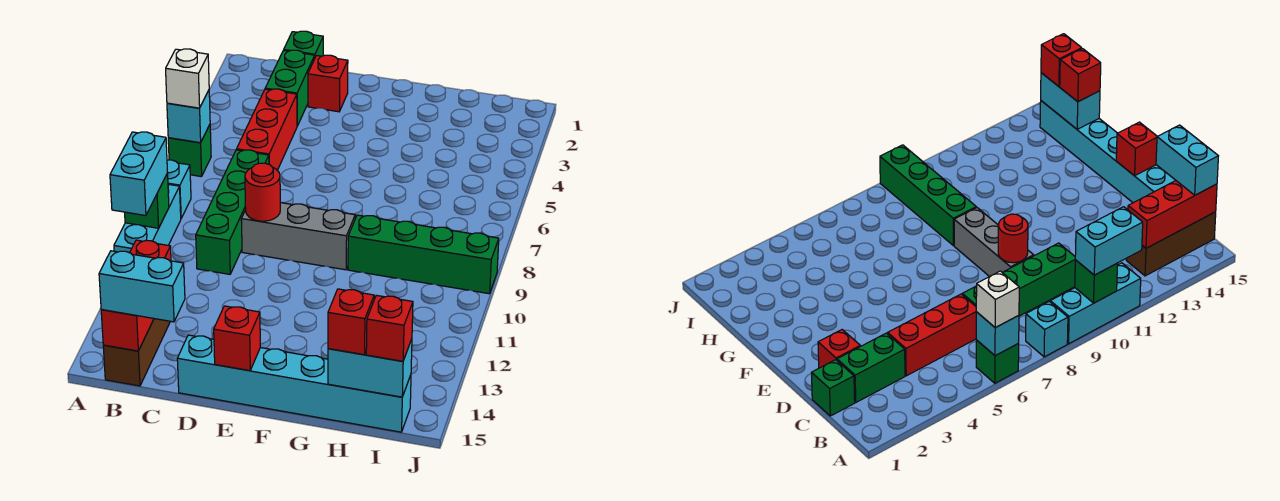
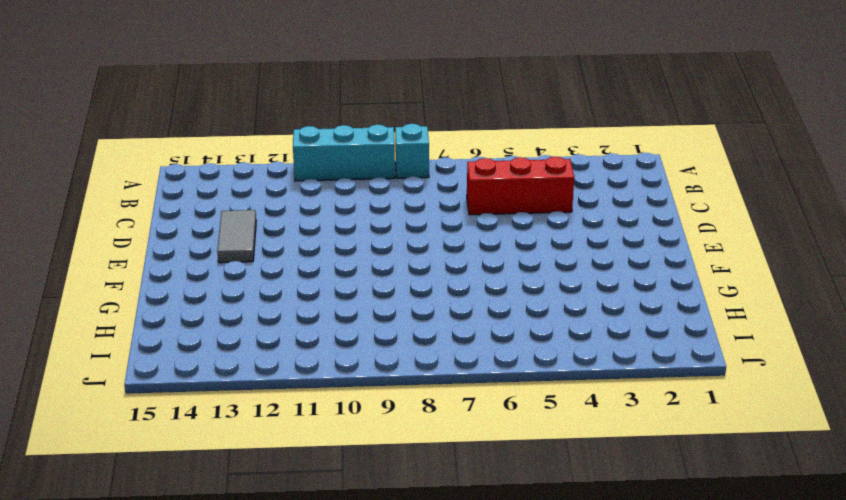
grey 1x2 tile [217,210,256,263] -> none
none -> green 1x1 brick [168,125,211,177]
none -> brown 1x3 brick [103,319,170,386]
none -> green 1x1 brick [284,31,323,57]

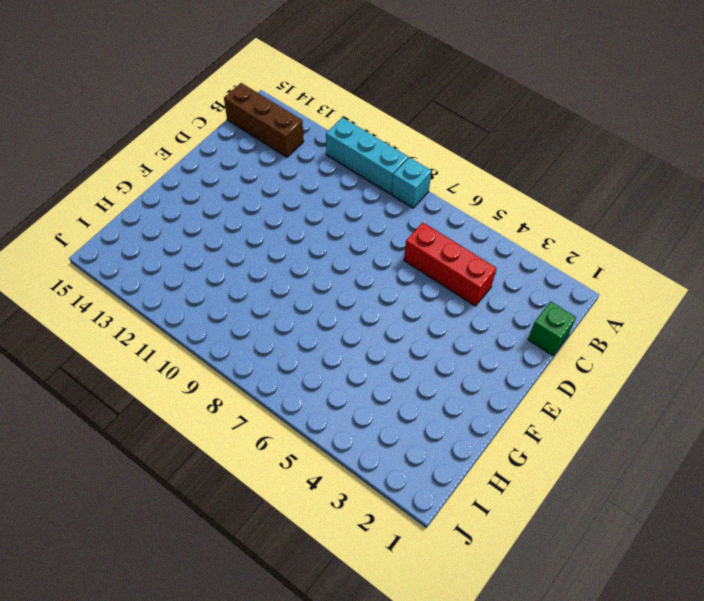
none -> green 1x1 brick [168,125,211,177]
none -> green 1x2 brick [265,50,315,126]
none -> green 1x4 brick [196,150,269,274]

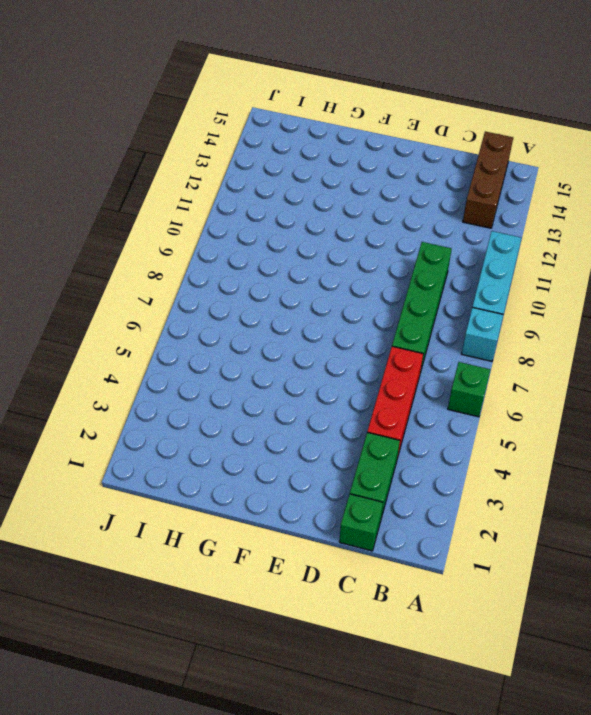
none -> red 1x1 brick [308,55,348,112]
none -> grey 1x3 brick [241,203,355,270]
none -> cyan 1x6 brick [177,335,411,432]

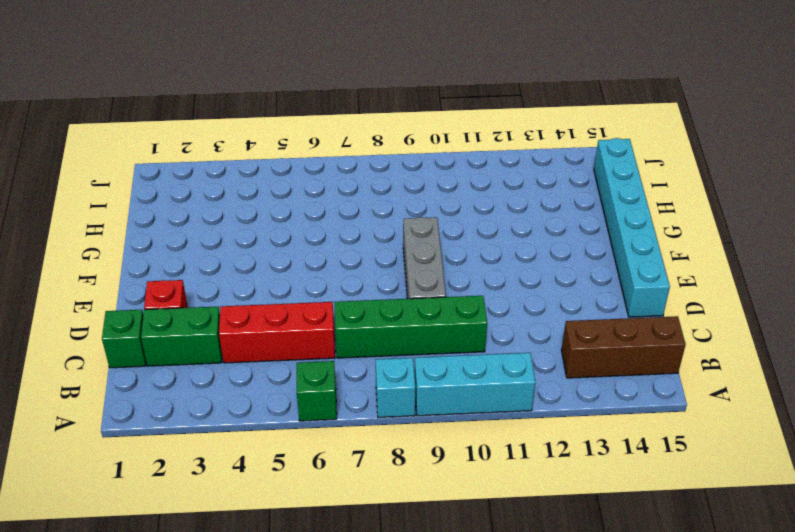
none -> green 1x4 brick [348,215,499,294]
none -> cyan 1x1 brick [167,90,210,143]
none -> green 1x1 brick [125,173,169,228]

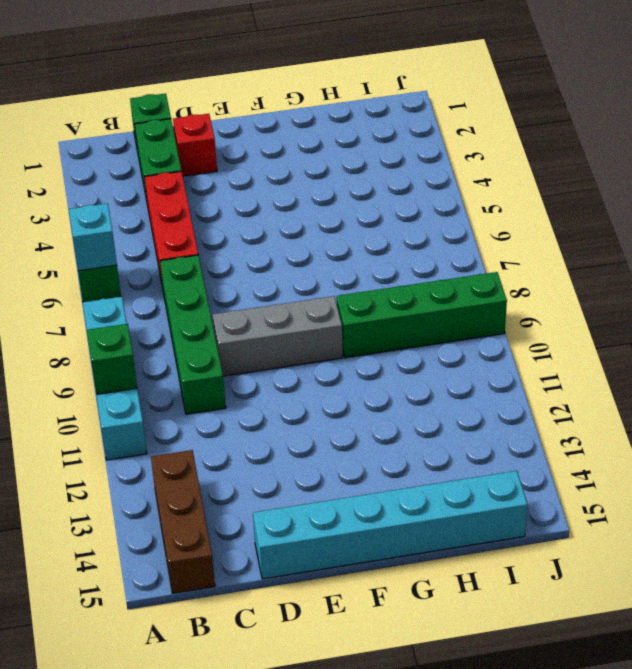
none -> red 1x3 brick [101,240,171,351]
none -> red 1x1 round brick [245,163,281,221]
none -> red 1x1 brick [214,306,260,371]

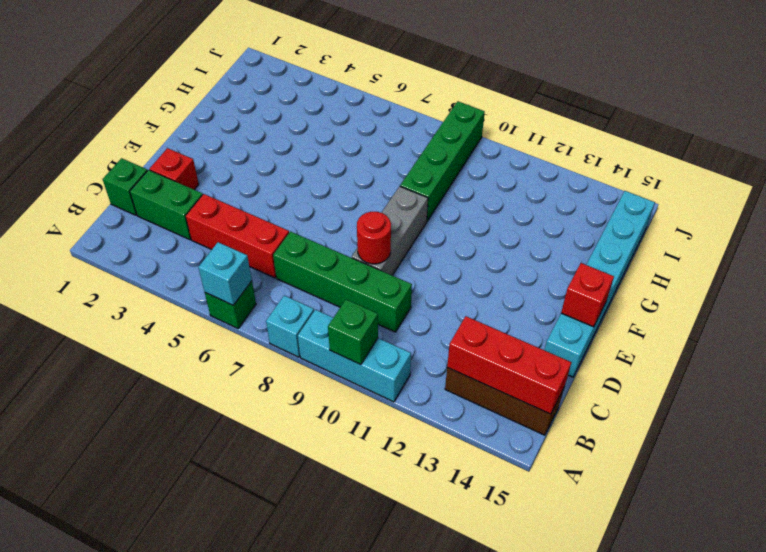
none -> cyan 1x2 brick [328,339,412,397]
none -> white 1x1 brick [166,49,209,108]
none -> cyan 1x2 brick [110,132,168,216]

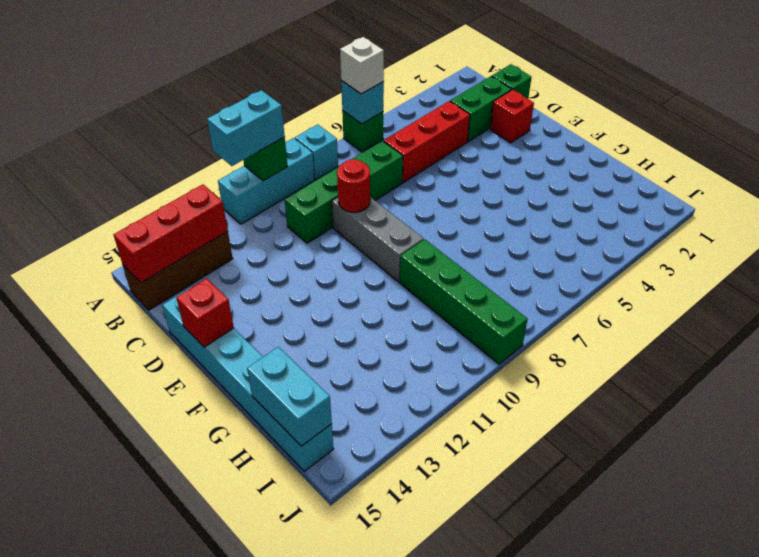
none -> cyan 1x2 brick [99,251,185,322]
none -> red 1x1 brick [328,289,374,355]
none -> red 1x1 brick [366,295,413,361]

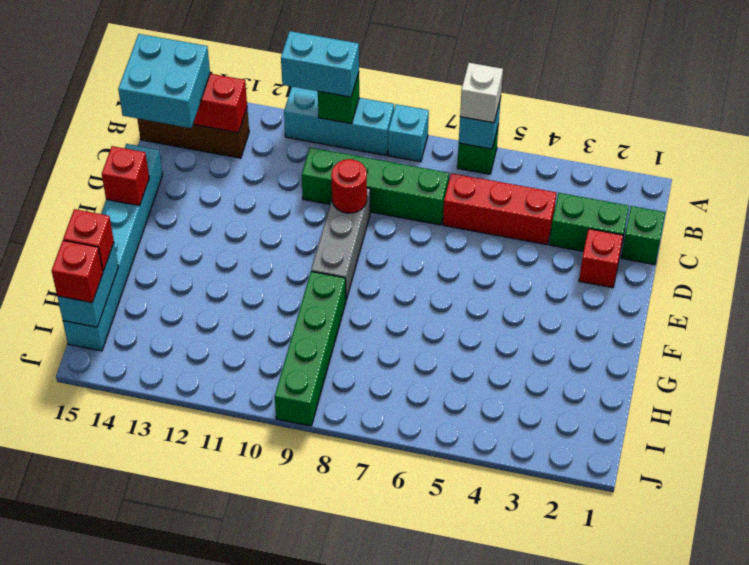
cyan 2x2 brick [118,34,210,128] -> cyan 1x2 brick [99,251,185,322]

